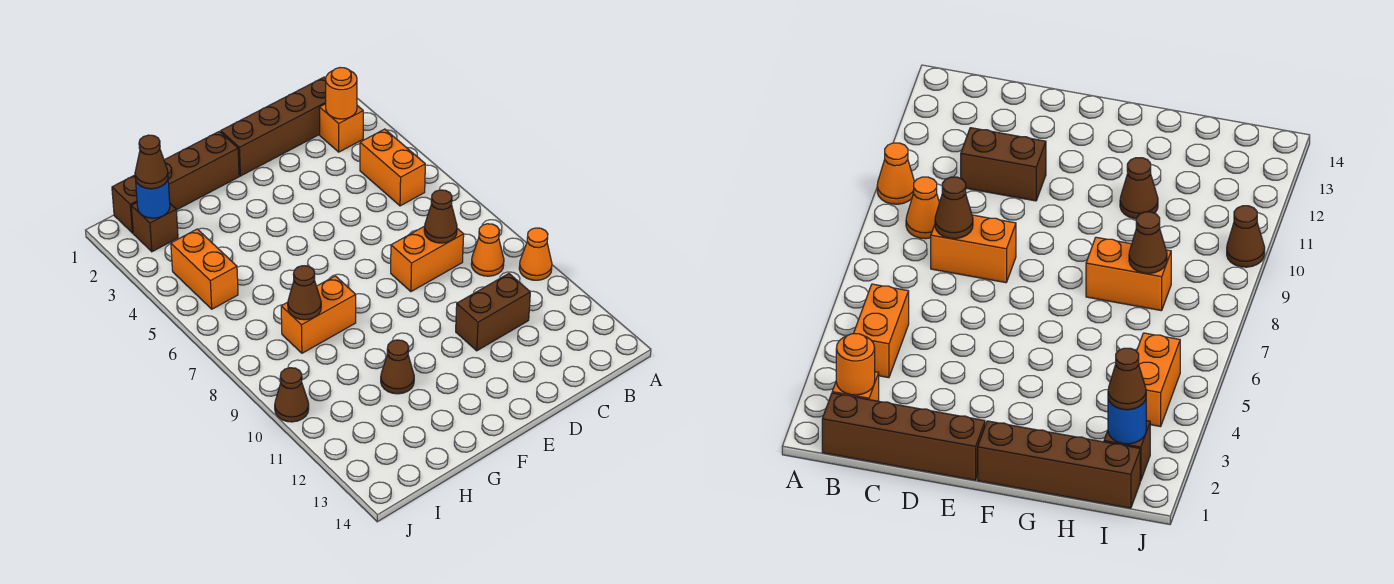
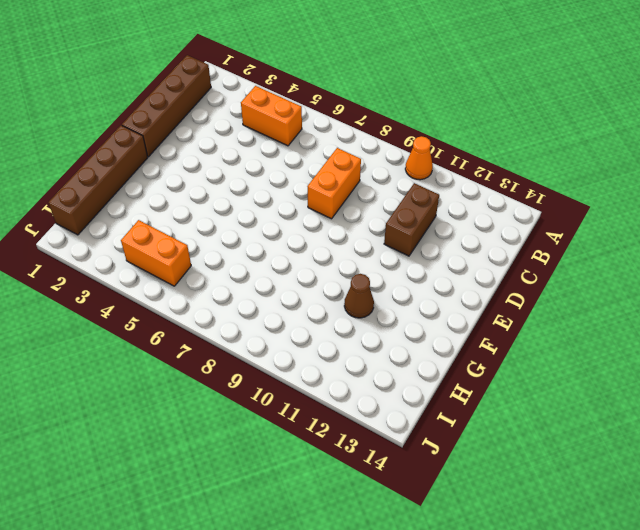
none -> orange 1x1 brick [319,104,363,152]
none -> orange 1x1 cone [471,224,504,276]
none -> orange 1x2 brick [281,276,356,353]

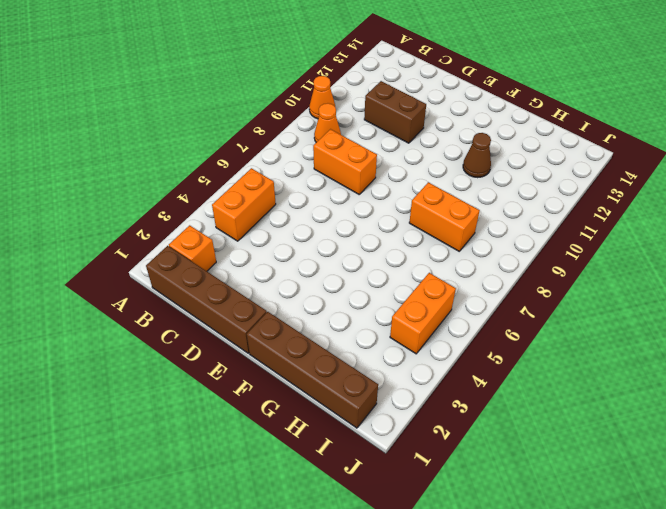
none -> brown 1x1 brick [131,203,178,252]
none -> brown 1x1 cone [275,368,309,422]
none -> orange 1x1 round brick [326,68,357,119]

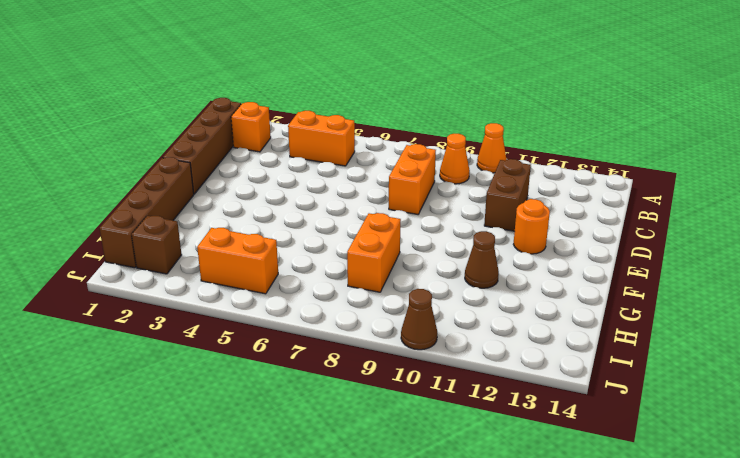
orange 1x1 round brick [513,199,550,254] -> orange 1x1 round brick moved to [326,68,357,119]
none -> brown 1x1 cone [424,190,457,243]
none -> brown 1x1 cone [288,266,321,320]
none -> blue 1x1 round brick [136,180,170,218]

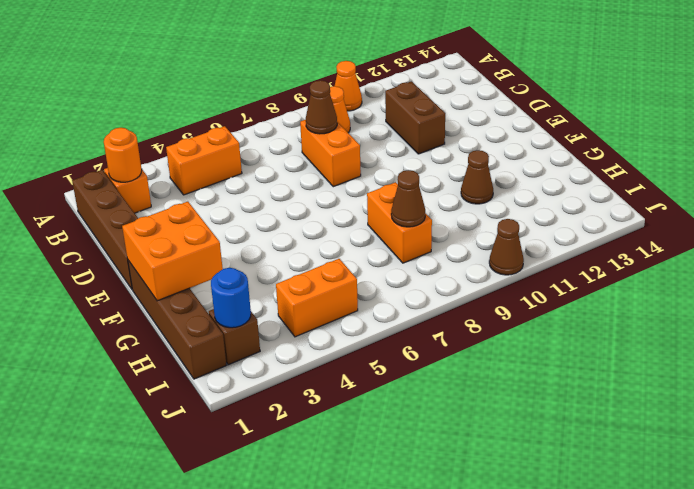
orange 2x2 brick [122,202,223,301] -> none
none -> brown 1x1 cone [135,135,168,189]

